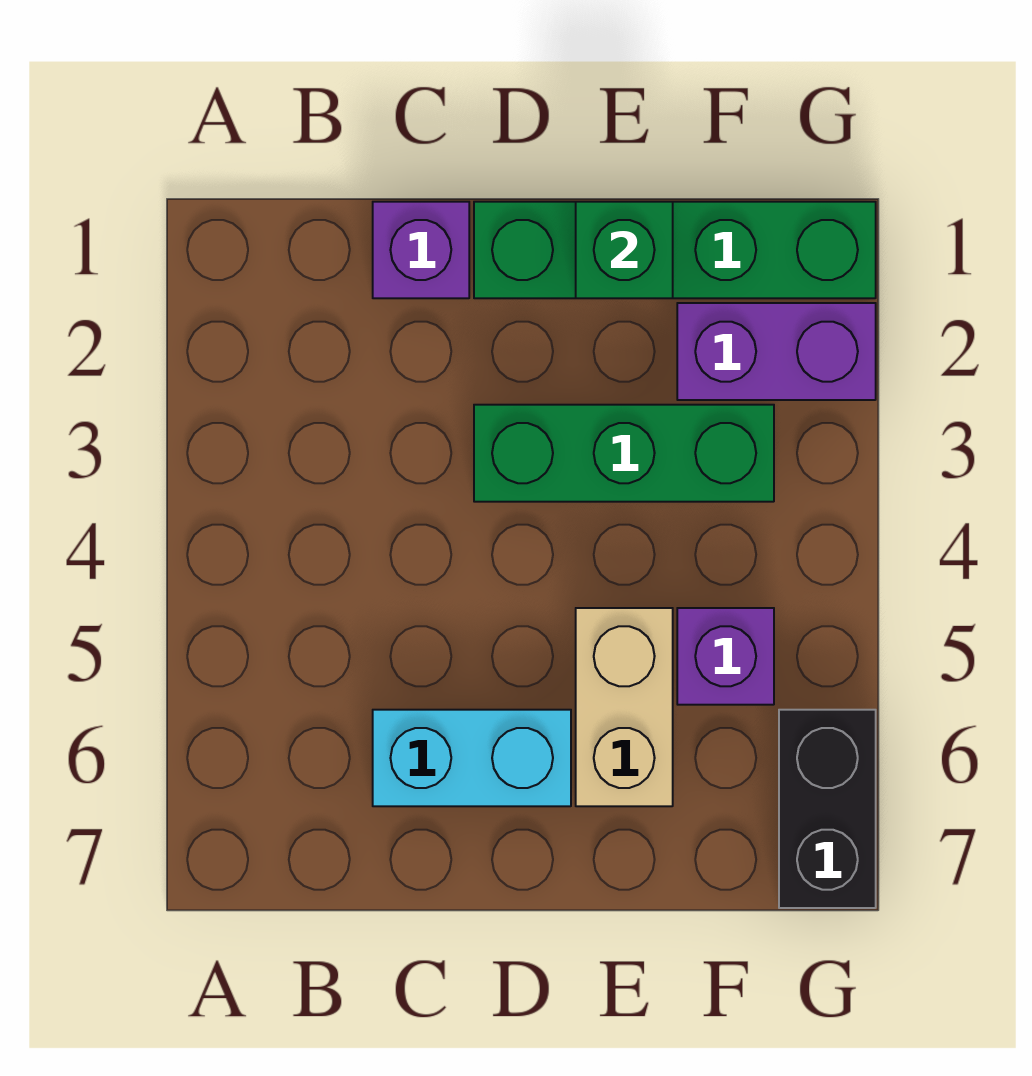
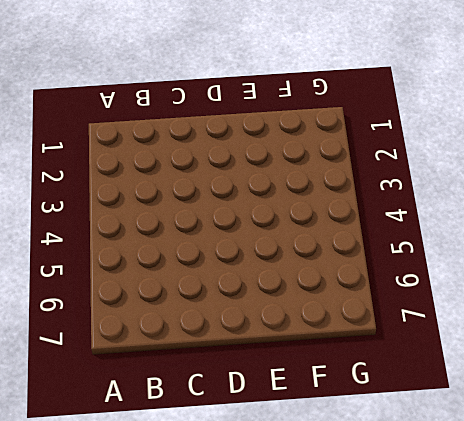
none -> purple 1x1 brick [373,202,469,298]
none -> cyan 1x2 brick [373,710,571,806]

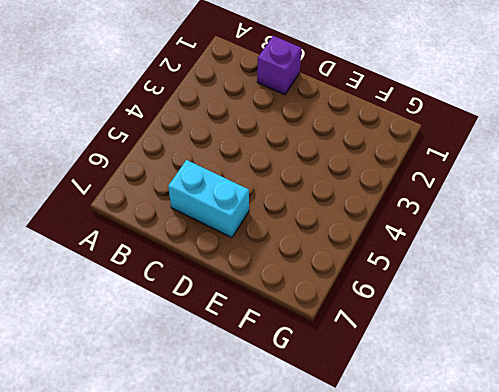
none -> green 1x4 brick [474,202,876,298]
none -> green 1x3 brick [474,405,774,502]

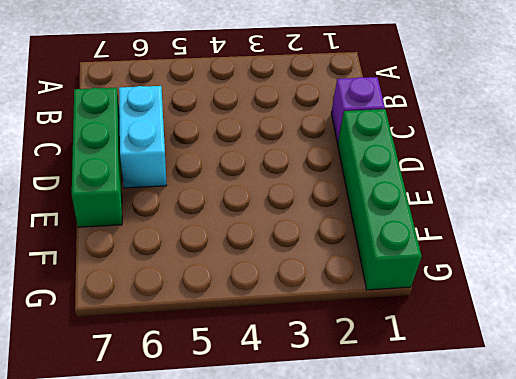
green 1x3 brick [72,88,122,227] -> green 1x3 brick moved to [474,405,774,502]
none -> tan 1x2 brick [576,608,673,806]
none -> purple 1x2 brick [677,303,876,400]

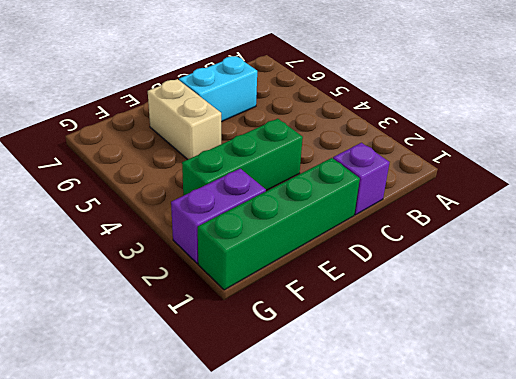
none -> purple 1x1 brick [677,608,774,705]
none -> black 1x2 brick [779,710,876,908]

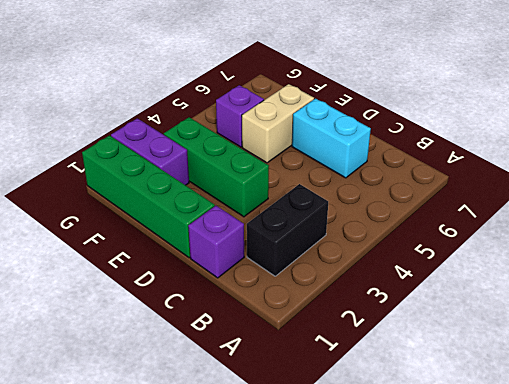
black 1x2 brick [247,184,328,276] -> black 1x2 brick moved to [779,710,876,908]
none -> green 1x1 brick [576,202,673,298]

